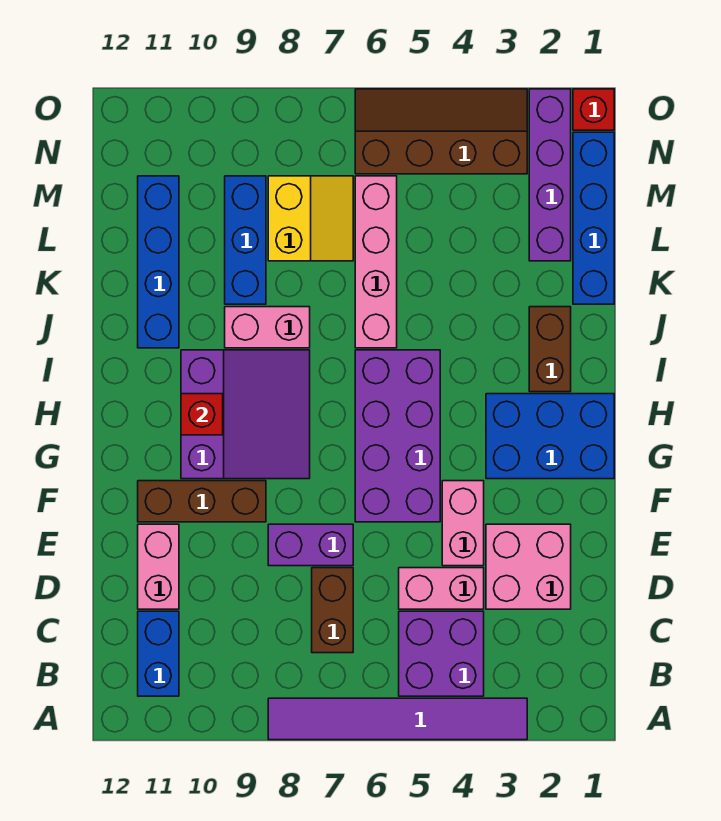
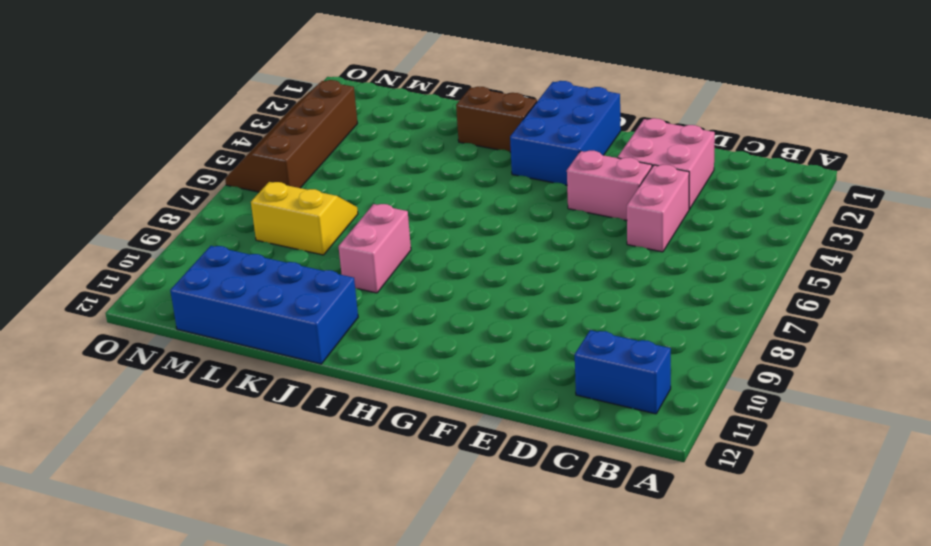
blue 2x4 brick [170,246,358,364] -> blue 1x4 brick [138,176,179,348]
none -> purple 1x6 tile [268,698,527,740]
none -> purple 2x2 brick [399,611,484,696]
none -> brown 1x2 brick [312,568,353,653]

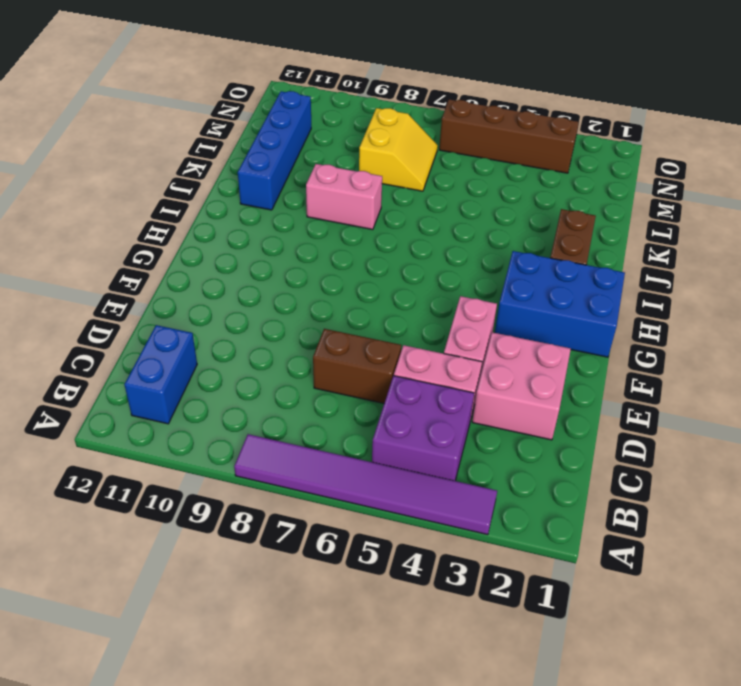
brown 1x2 brick [313,329,401,403] -> brown 1x2 brick turned to [312,568,353,653]
none -> pink 1x2 brick [138,524,179,609]
none -> purple 1x2 brick [268,524,353,566]
none -> purple 2x4 brick [355,350,440,522]

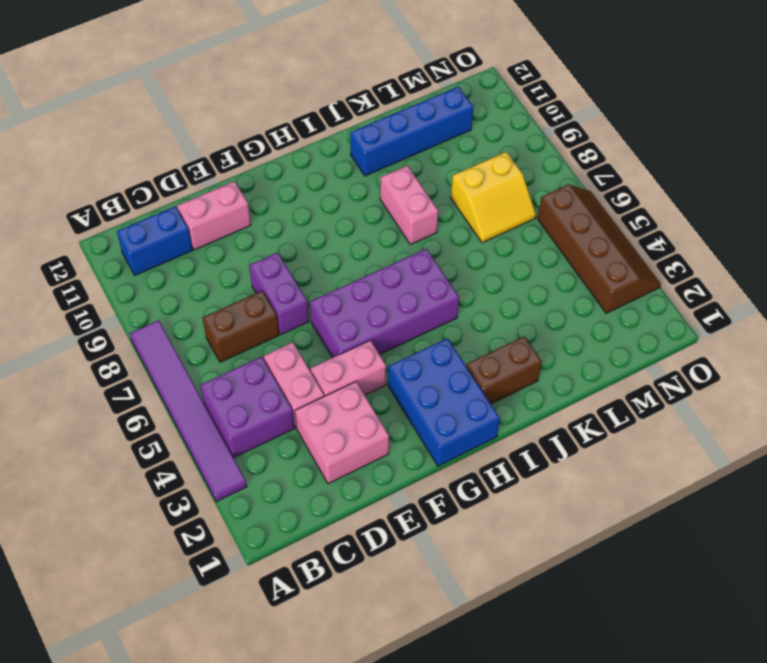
none -> brown 1x3 brick [138,481,266,522]
none -> purple 3x3 slope [181,350,310,479]
none -> pink 1x4 brick [355,176,397,348]

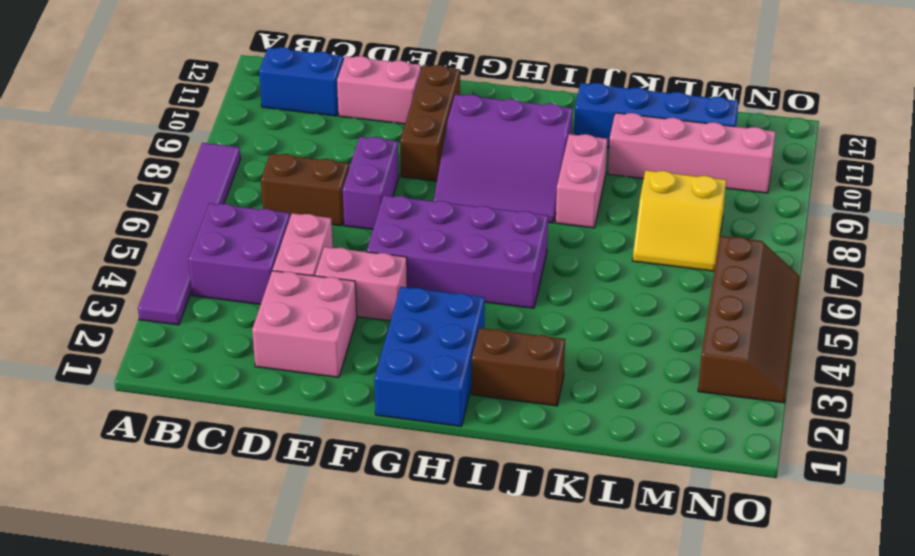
pink 1x4 brick [608,113,775,193] -> pink 1x4 brick moved to [355,176,397,348]
none -> blue 1x4 brick [573,132,614,304]
none -> blue 1x3 brick [225,176,266,304]
none -> purple 1x4 brick [529,89,571,261]

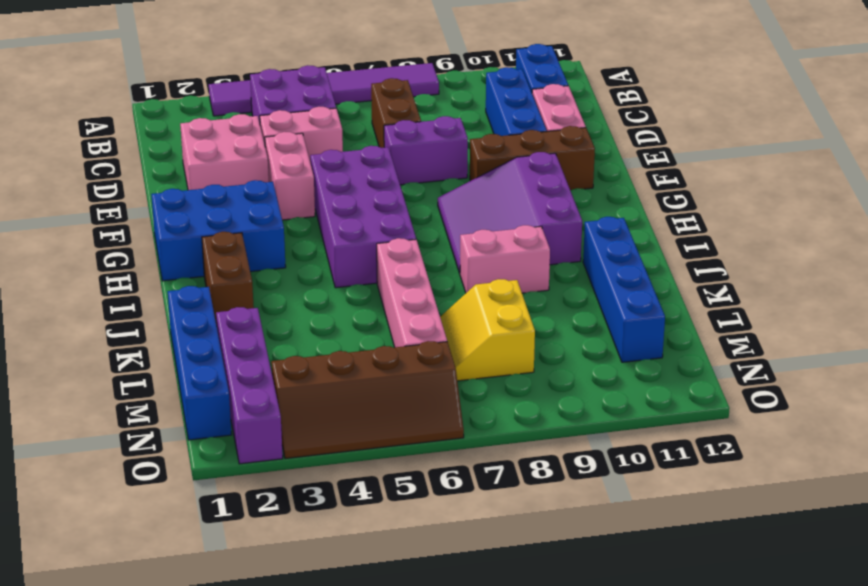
blue 1x3 brick [486,67,547,136] -> blue 1x3 brick moved to [225,176,266,304]
none -> red 1x1 brick [573,89,614,130]
none -> red 1x1 brick [181,394,223,435]

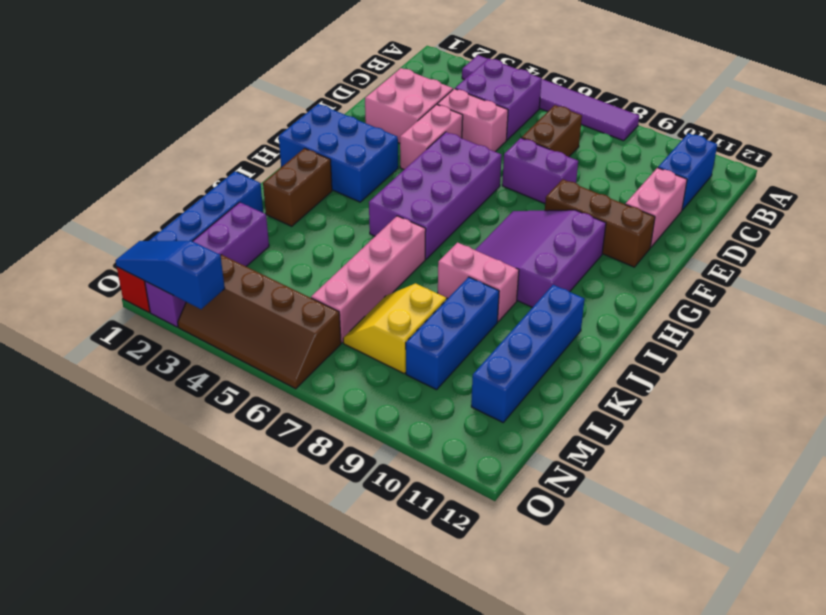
blue 1x3 slope [115,241,225,309] -> none
none -> red 1x1 brick [181,394,223,435]

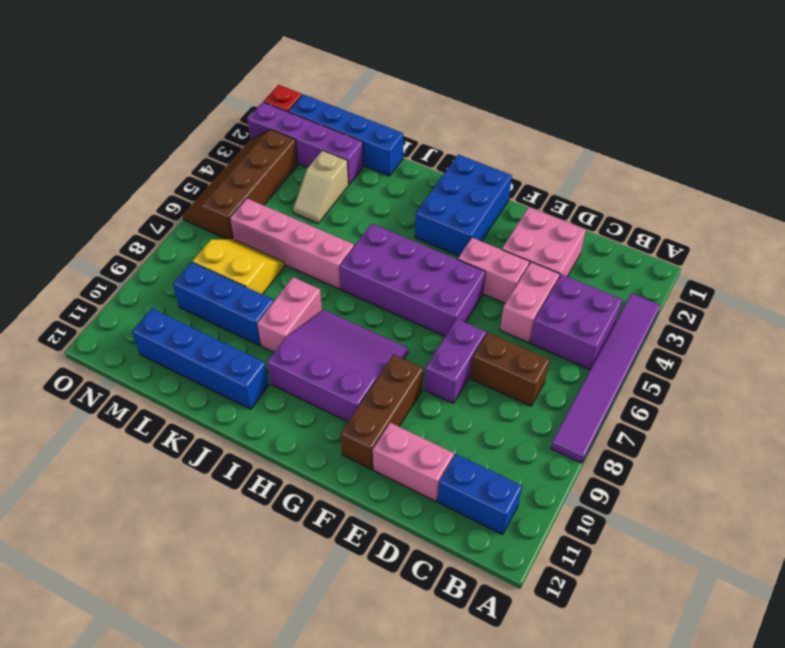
tan 1x2 slope [293,150,349,223] -> none
none -> brown 1x2 brick [529,307,571,392]
none -> red 1x1 brick [181,394,223,435]

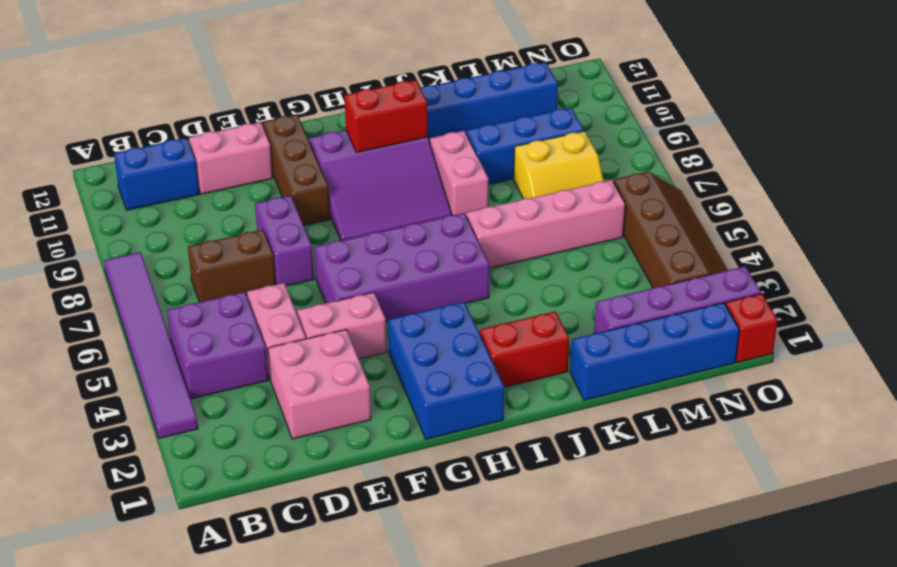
red 1x2 brick [345,80,428,152] -> red 1x1 brick [181,394,223,435]
red 1x2 brick [480,311,569,387] -> brown 1x2 brick [529,307,571,392]

